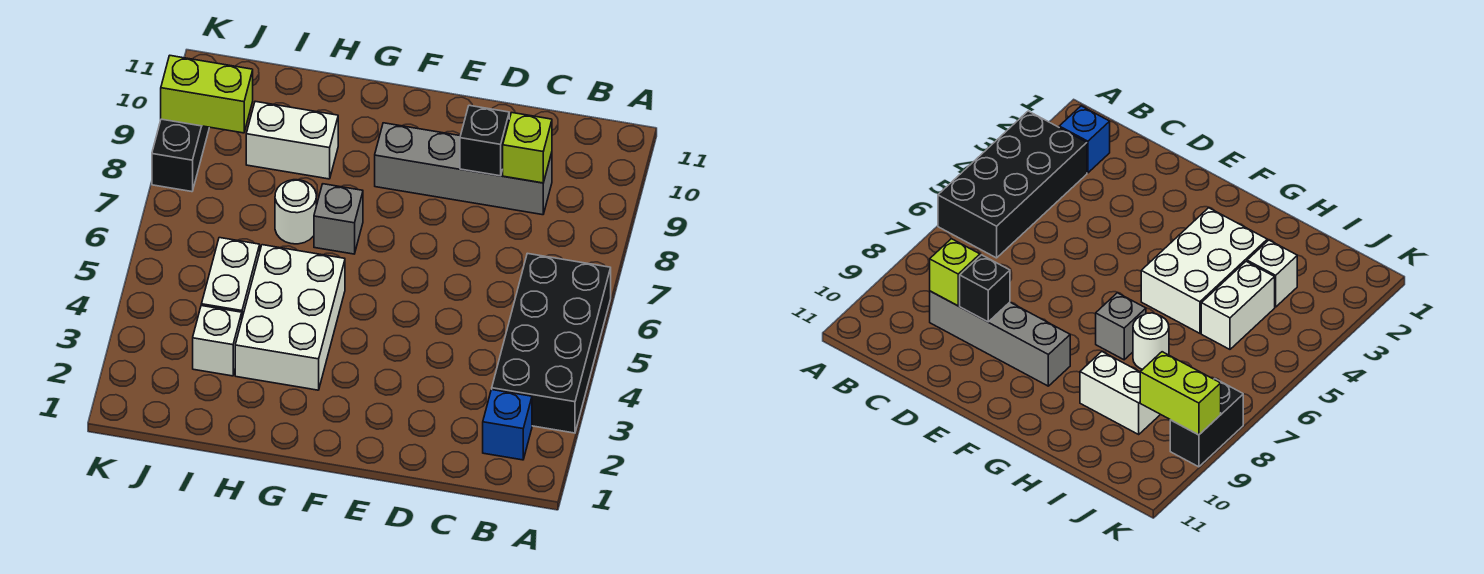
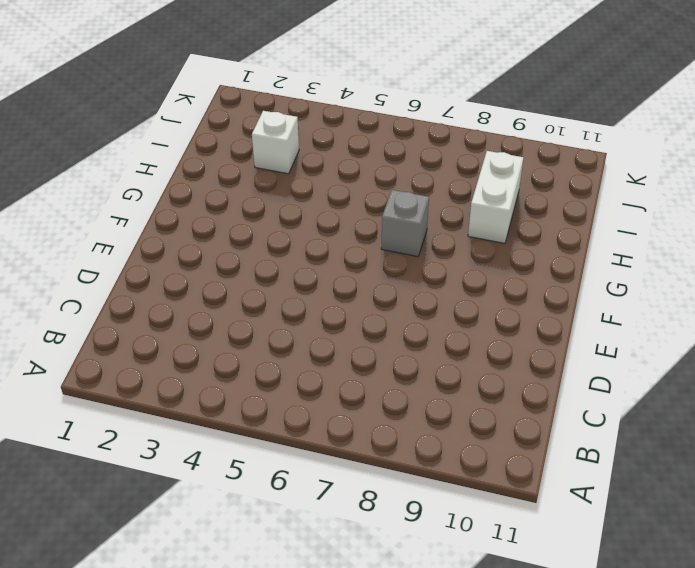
none -> black 2x4 brick [492,253,611,433]
none -> blue 1x1 brick [483,390,532,460]
none -> grey 1x4 brick [375,123,552,215]

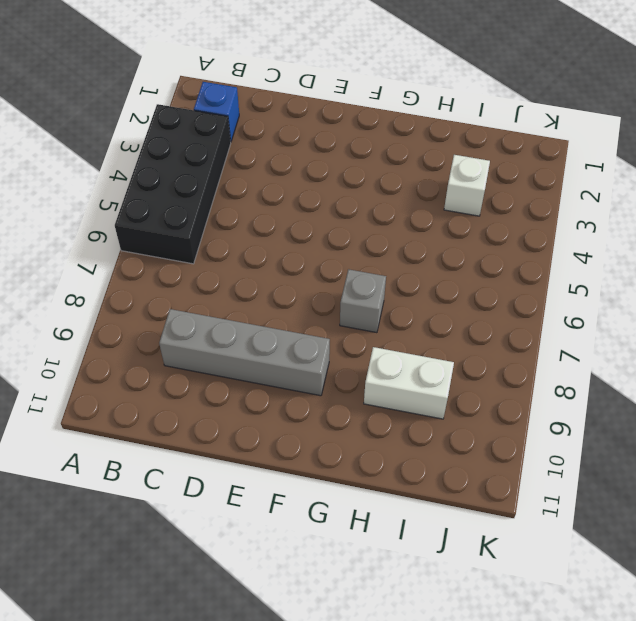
none -> white 2x3 brick [235,245,345,390]
none -> white 1x1 round brick [275,180,316,244]
none -> white 1x2 brick [201,238,260,317]

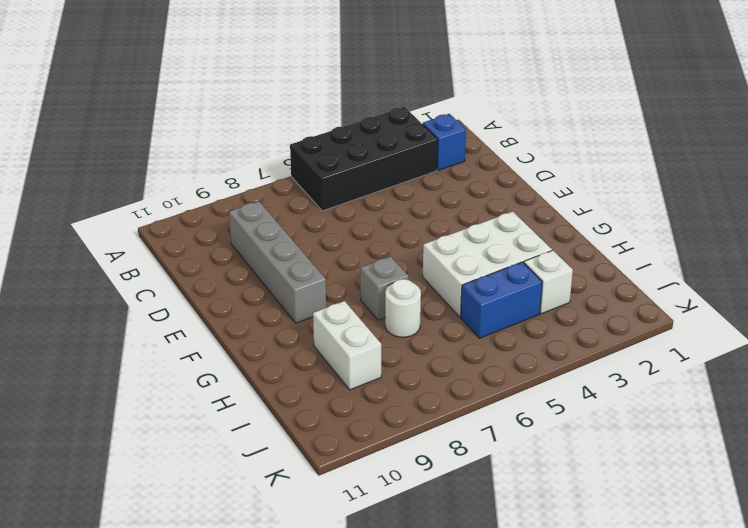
blue 1x2 brick [461,262,542,338] -> white 1x2 brick [201,238,260,317]
none -> black 1x2 brick [152,119,209,192]
none -> lime 1x1 brick [503,113,552,183]
none -> black 1x1 brick [460,105,509,176]

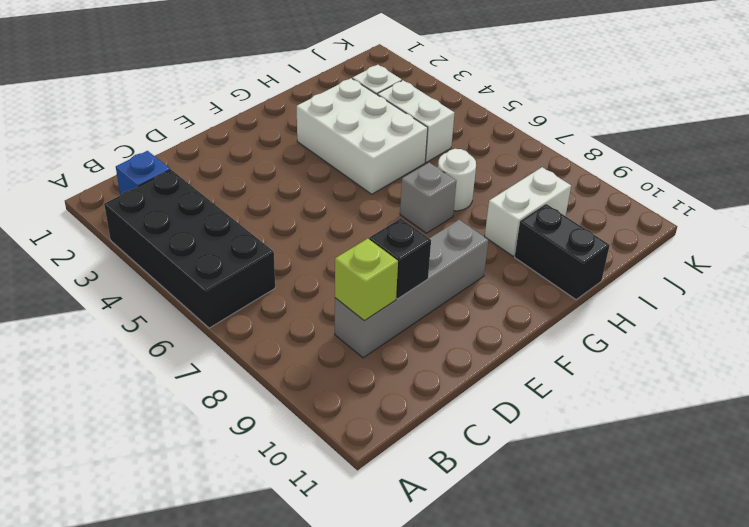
black 1x2 brick [515,204,610,300] -> black 1x2 brick moved to [152,119,209,192]
none -> lime 1x2 brick [161,56,253,133]

